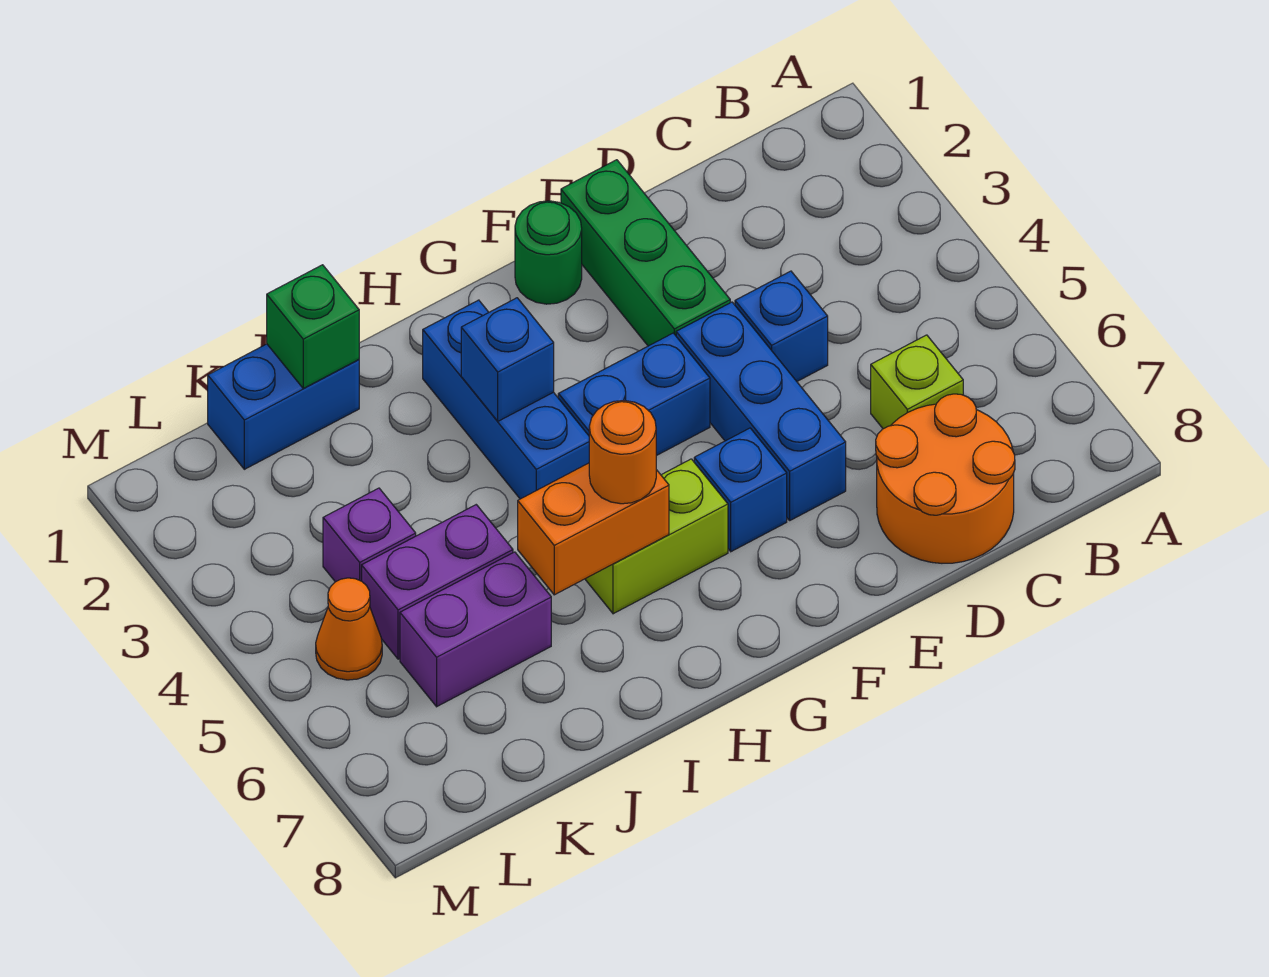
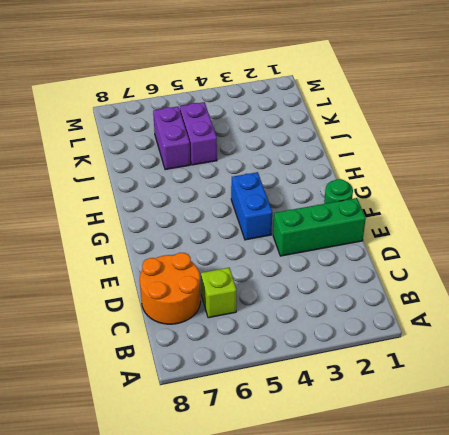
none -> blue 1x1 brick [735,271,828,381]
none -> blue 1x3 brick [676,302,846,520]
none -> blue 1x1 brick [694,428,787,552]

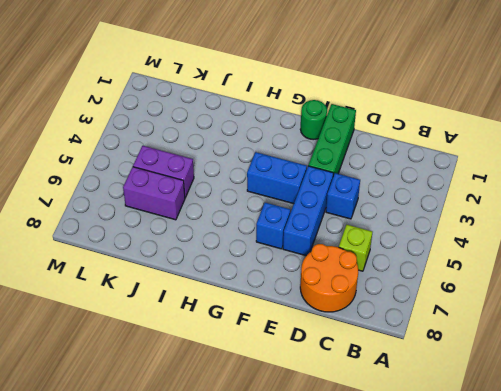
none -> lime 1x2 brick [585,459,728,614]
none -> blue 1x3 brick [423,300,589,499]
none -> blue 1x2 brick [208,344,359,469]

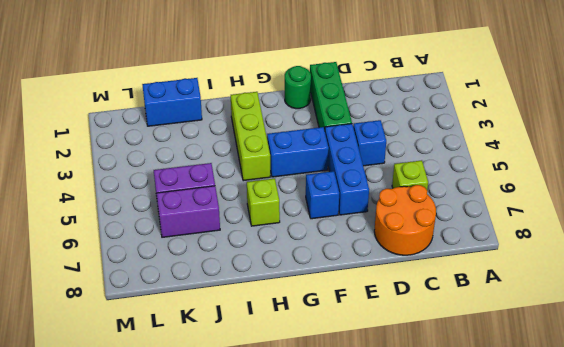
lime 1x3 brick [231,92,270,181] -> blue 1x3 brick [423,300,589,499]
lime 1x1 brick [247,179,280,226] -> lime 1x2 brick [585,459,728,614]
none -> purple 1x1 brick [323,488,416,582]
none -> orange 1x1 cone [316,578,382,680]
none -> blue 1x1 brick [461,298,554,421]

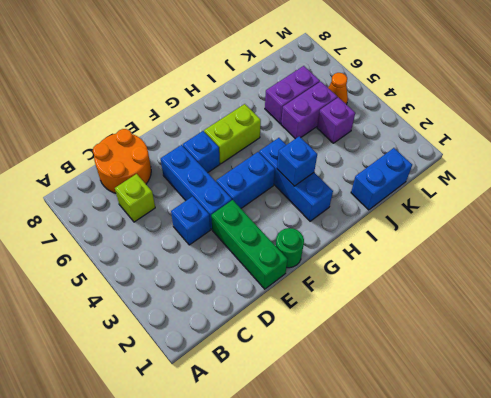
none -> orange 1x2 brick [518,463,669,595]
none -> green 1x1 brick [267,265,359,388]
none -> orange 1x1 round brick [589,401,656,504]

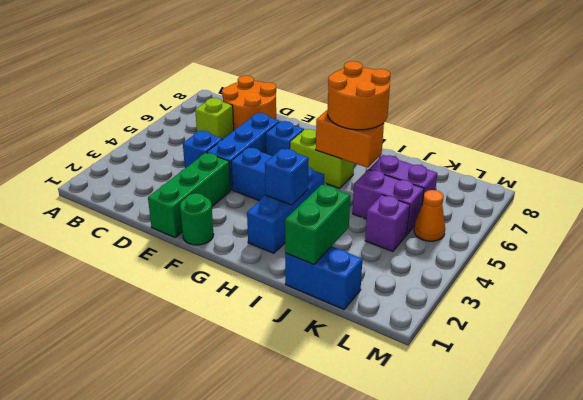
orange 2x2 round brick [328,61,390,130] -> orange 1x1 round brick [589,401,656,504]
green 1x2 brick [285,185,350,264] -> green 1x1 brick [267,265,359,388]

